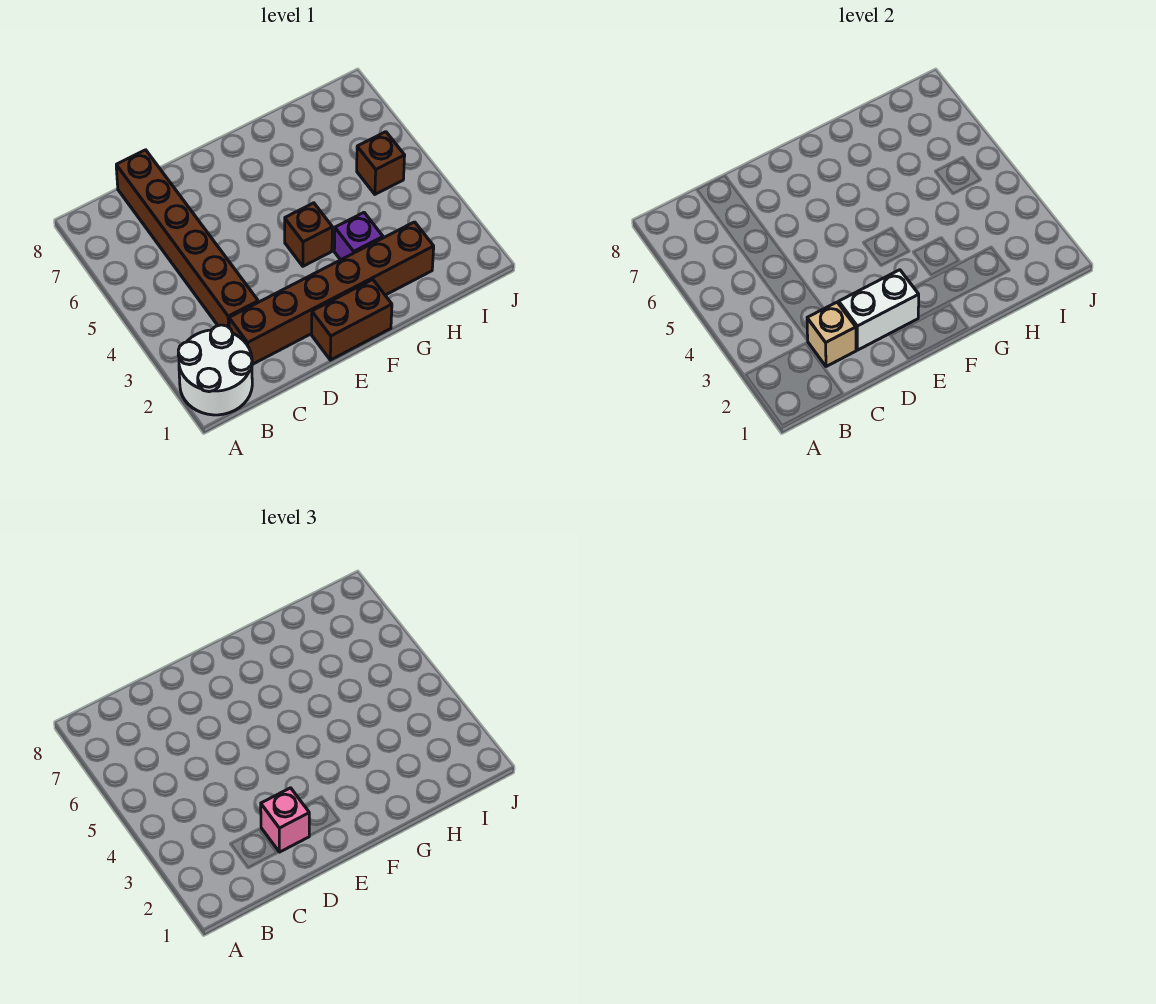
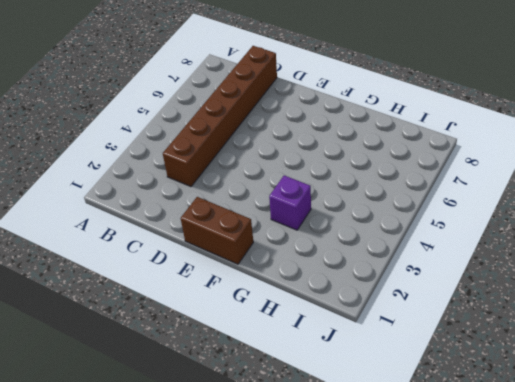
none -> white 2x2 round brick [178,325,252,415]
none -> brown 1x6 brick [229,222,434,364]

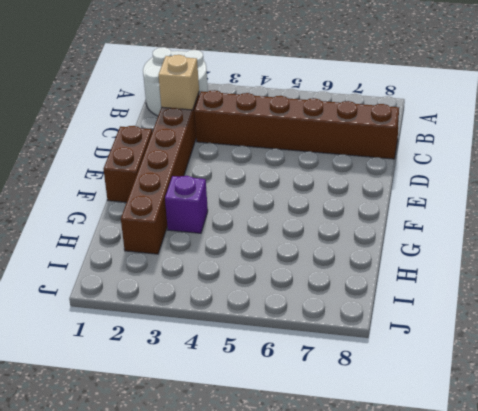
none -> brown 1x1 brick [285,203,332,266]
none -> brown 1x1 brick [357,132,405,194]

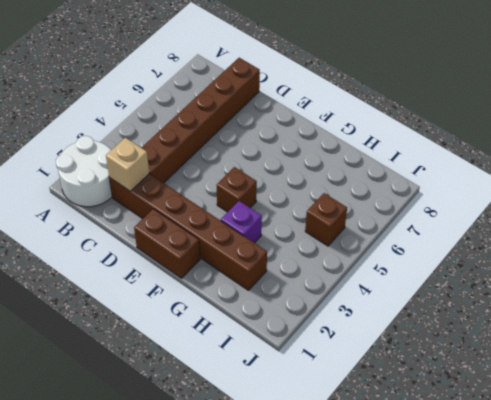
none -> white 1x2 brick [839,270,919,350]
none -> pink 1x1 brick [261,788,309,852]

